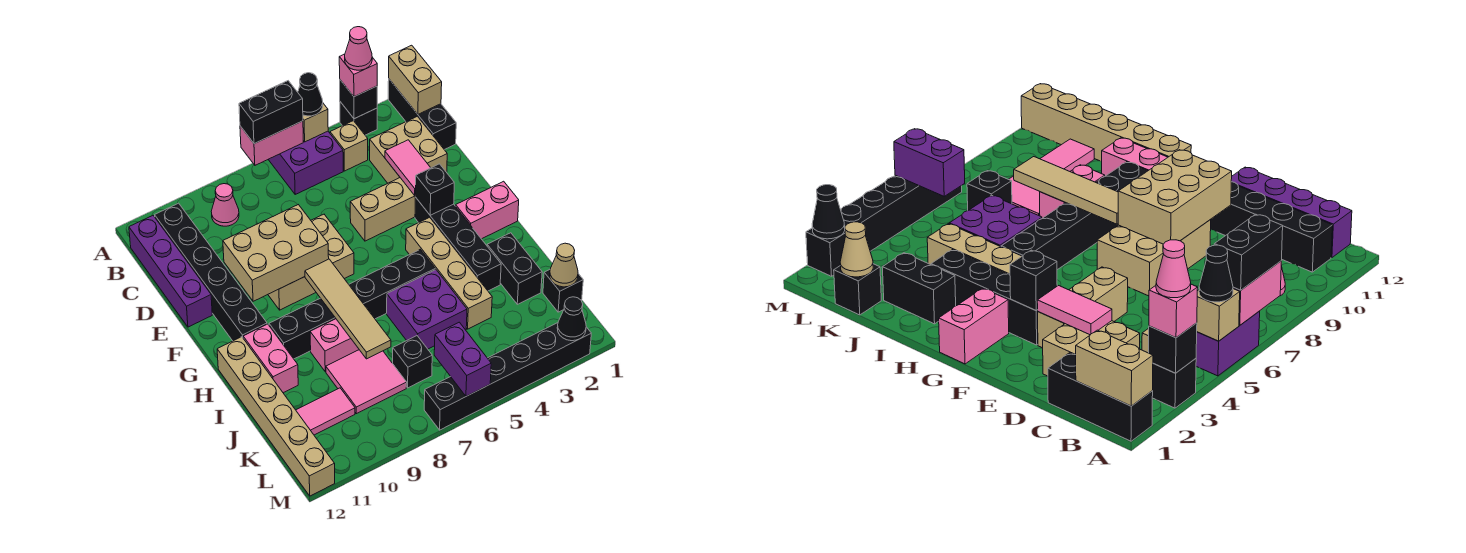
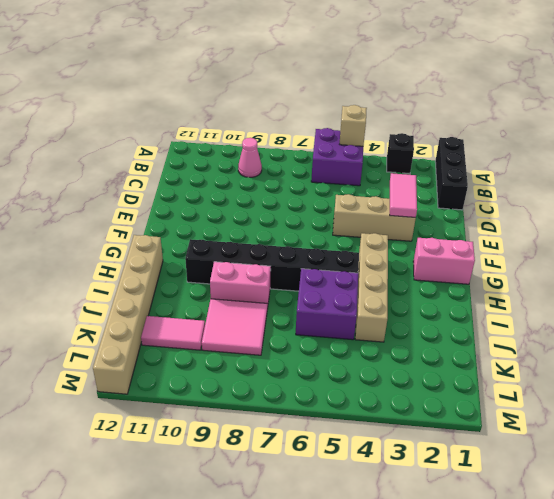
none -> tan 1x1 brick [330,121,368,171]
none -> black 1x6 brick [155,203,267,341]
none -> purple 1x4 brick [129,216,212,327]
none -> tan 2x2 brick [370,116,447,183]

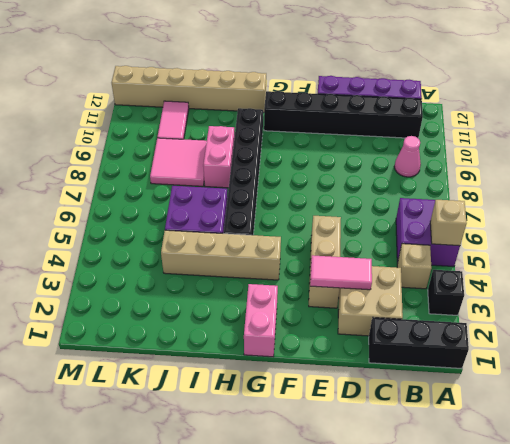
none -> tan 2x3 brick [268,214,354,310]
none -> black 1x4 brick [415,197,501,291]
none -> pink 1x2 brick [243,324,298,393]
none -> black 1x2 brick [487,233,542,304]

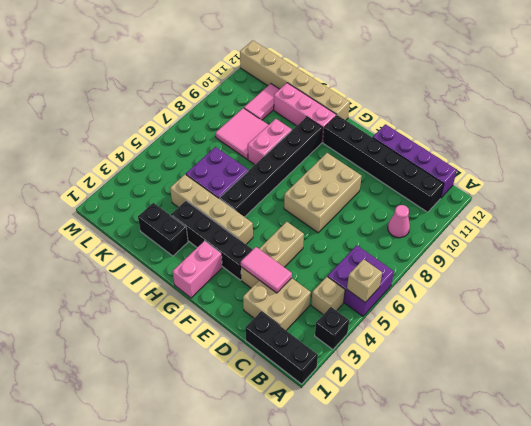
pink 1x3 brick [274,83,336,142] -> pink 1x2 brick [243,324,298,393]
none -> black 1x1 brick [543,270,583,312]
none -> black 1x1 brick [393,336,432,388]
none -> black 1x6 brick [424,323,591,430]
none -> tan 1x2 brick [389,45,442,114]

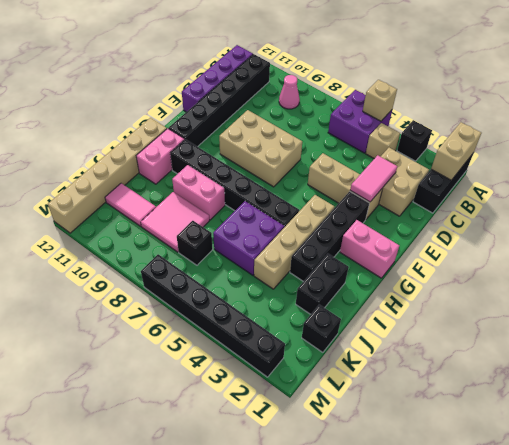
none -> black 1x1 brick [340,80,377,119]
none -> pink 1x2 brick [240,121,303,165]
none -> tan 2x3 brick [223,205,329,301]
none -> black 1x1 brick [415,164,454,215]

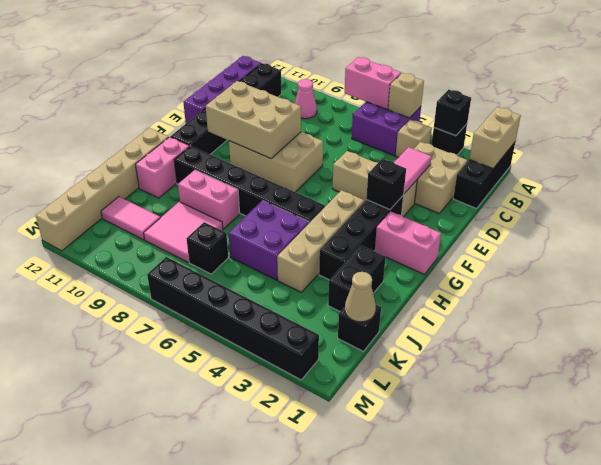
none -> tan 1x4 tile [305,259,391,359]
none -> purple 1x2 brick [434,322,491,396]
none -> black 1x1 cone [557,297,586,341]
none -> pink 1x1 brick [339,54,377,97]

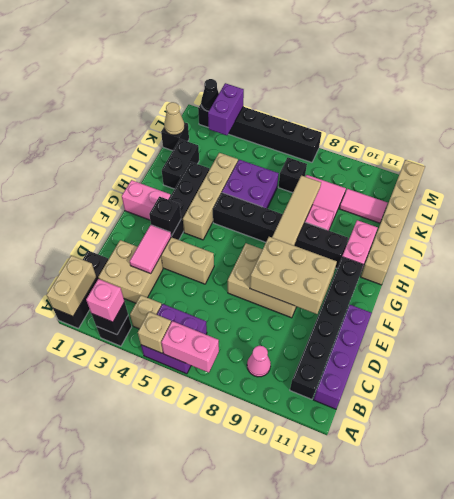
purple 1x2 brick [208,83,244,136] -> purple 1x2 brick moved to [434,322,491,396]
none -> black 1x1 cone [298,73,323,116]
none -> black 1x2 brick [239,81,303,144]
none -> pink 1x1 cone [345,27,372,70]

